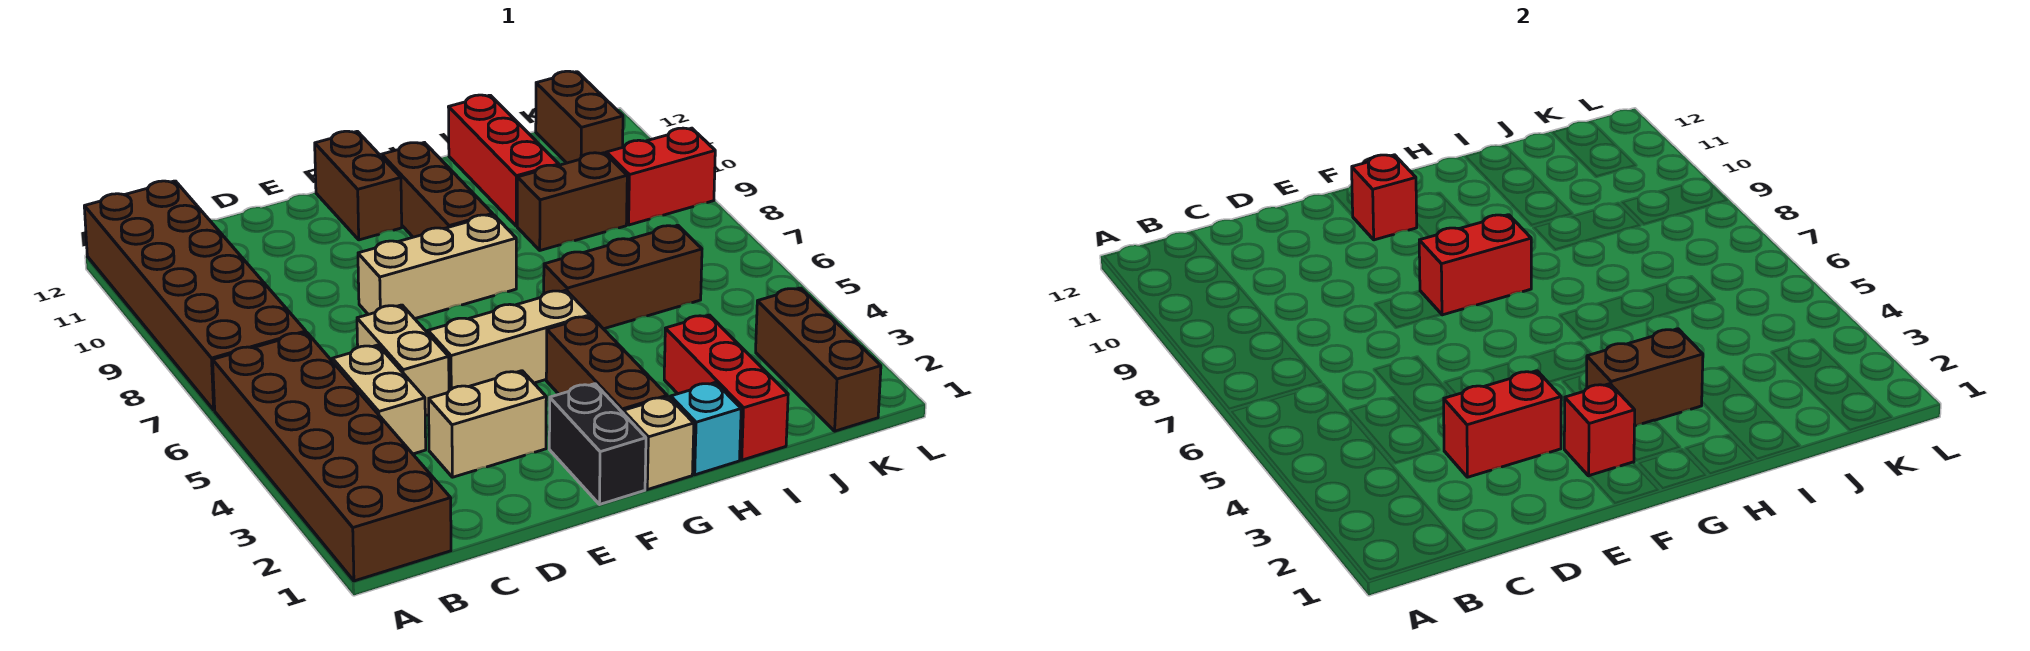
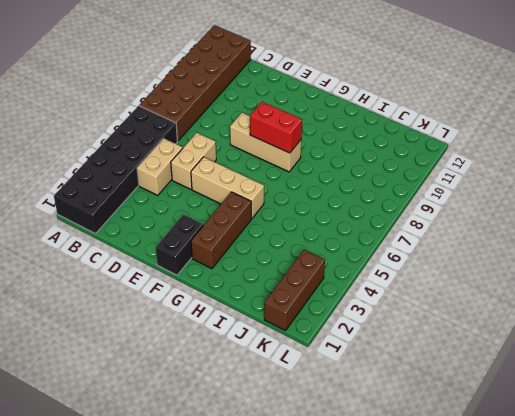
black 2x6 brick [54,106,178,234] -> brown 2x6 brick [213,332,451,581]
none -> tan 1x2 brick [429,371,546,477]
none -> brown 1x2 brick [315,131,402,240]
none -> tan 1x1 brick [623,397,694,490]

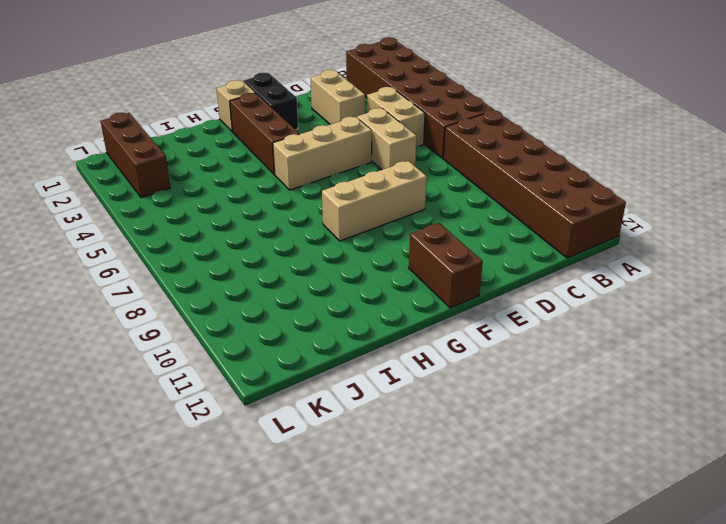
tan 1x2 brick [311,70,365,125] -> tan 1x2 brick turned to [429,371,546,477]
none -> brown 1x3 brick [382,143,493,237]
none -> cyan 1x1 brick [671,383,741,475]
none -> brown 1x3 brick [544,225,702,329]

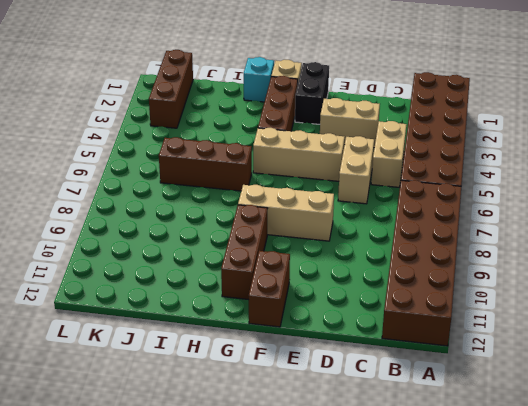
none -> red 1x3 brick [664,315,788,460]
none -> brown 1x2 brick [517,153,627,250]
none -> red 1x3 brick [449,95,559,226]

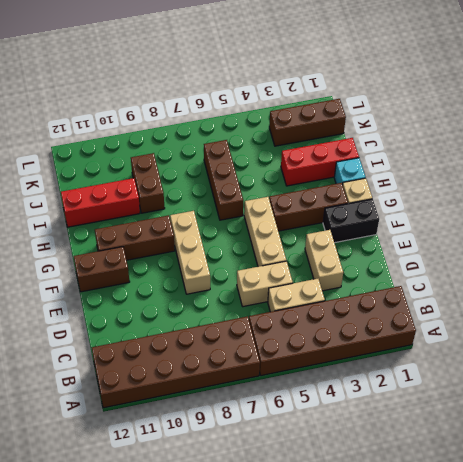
none -> red 1x2 brick [606,128,715,225]
none -> brown 1x2 brick [536,71,623,163]
none -> red 1x2 brick [1444,371,1561,477]

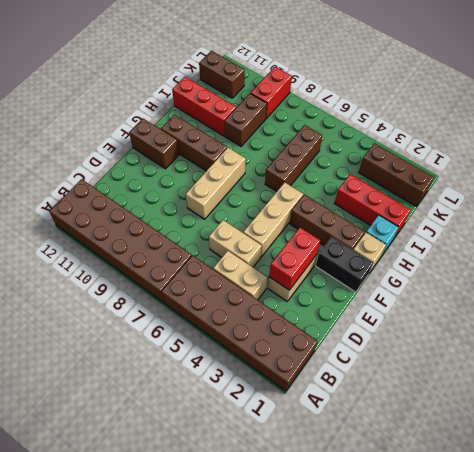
none -> red 1x1 brick [1564,384,1635,476]
none -> red 1x2 brick [1419,215,1531,315]
none -> red 1x1 brick [1352,155,1417,240]

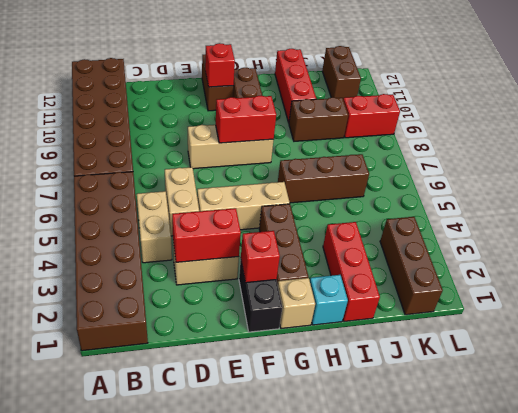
none -> brown 1x2 brick [1587,329,1703,426]

